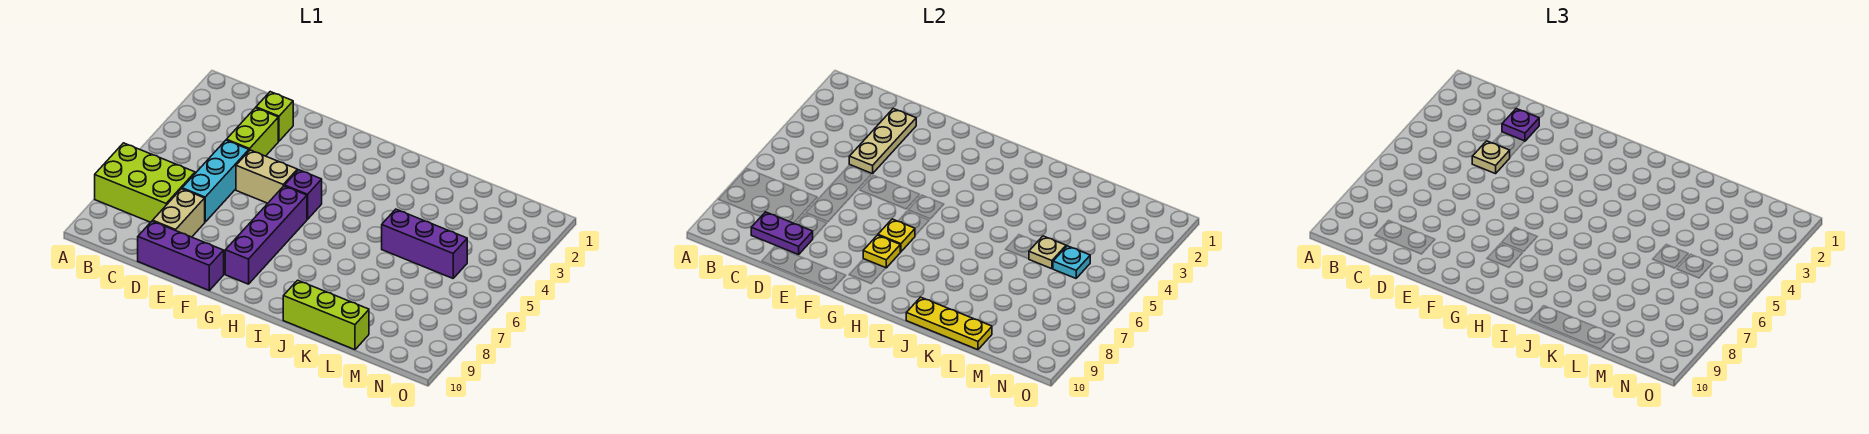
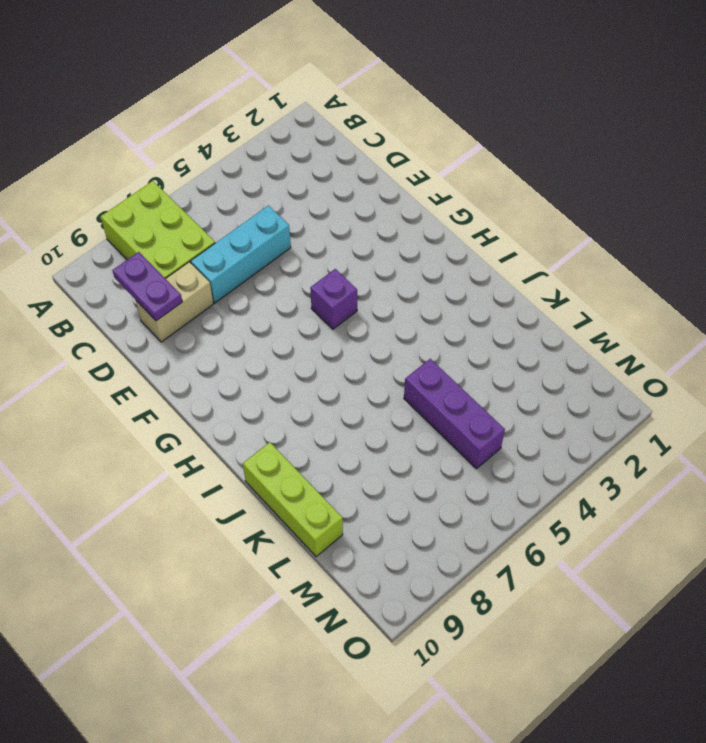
none -> lime 1x1 brick [256,92,293,141]
none -> lime 1x2 brick [226,108,278,156]
none -> purple 1x3 brick [138,221,224,290]

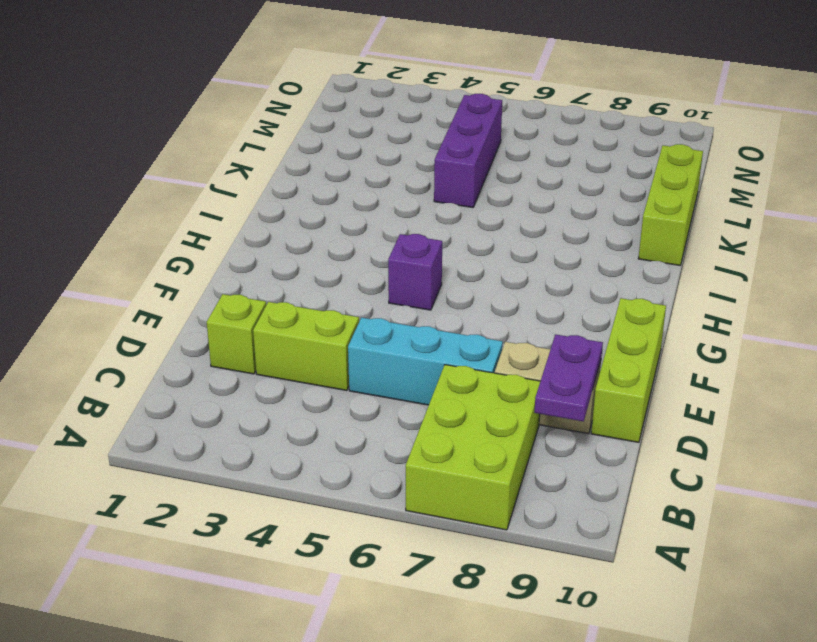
lime 1x3 brick [591,298,666,442] -> purple 1x3 brick [138,221,224,290]
none -> tan 1x2 brick [236,150,297,203]
none -> purple 1x4 brick [225,186,307,284]
none -> tan 1x3 plate [849,109,916,174]

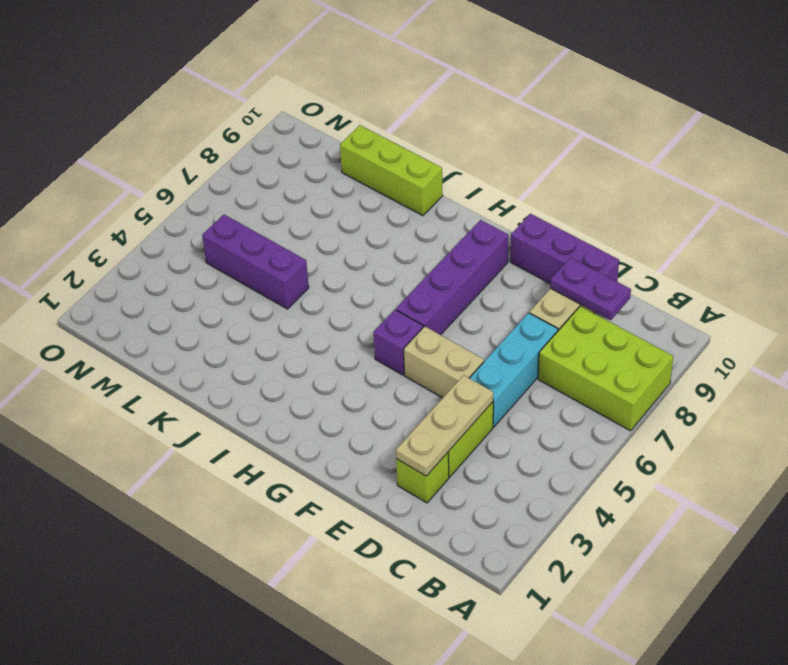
none -> yellow 1x1 plate [878,219,915,252]
none -> yellow 1x1 plate [863,235,900,268]
none -> yellow 1x3 plate [906,297,992,350]

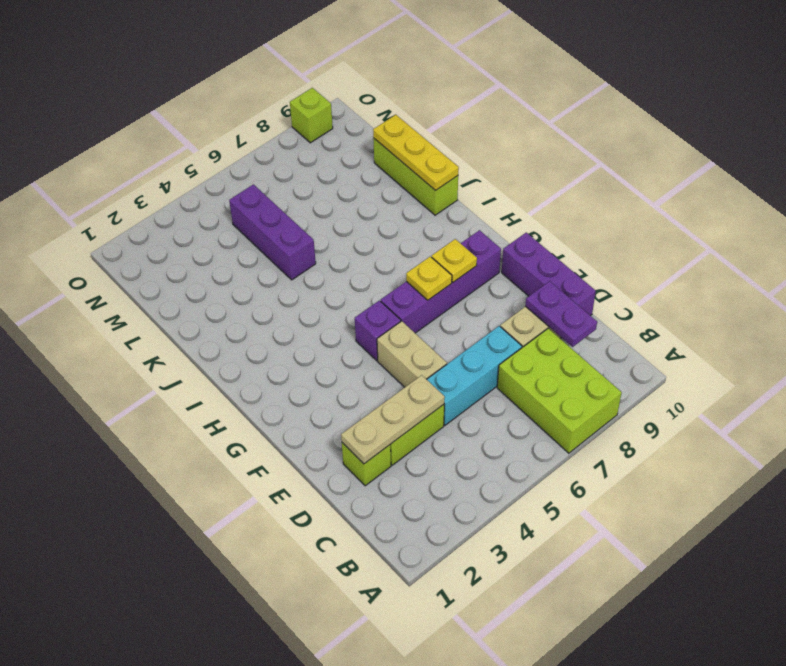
lime 1x1 brick [290,88,333,143] -> none
none -> tan 1x1 plate [1029,236,1066,269]
none -> cyan 1x1 plate [1053,246,1090,278]
none -> purple 1x1 plate [1502,109,1539,141]

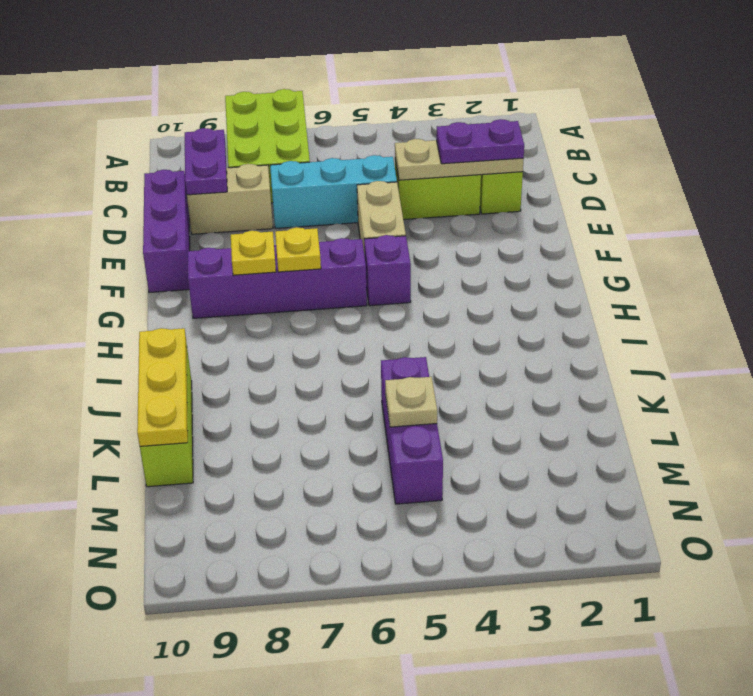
purple 1x2 plate [436,119,524,164] -> purple 1x1 plate [1502,109,1539,141]
none -> cyan 1x1 plate [1053,246,1090,278]
none -> tan 1x1 plate [1472,141,1510,174]

